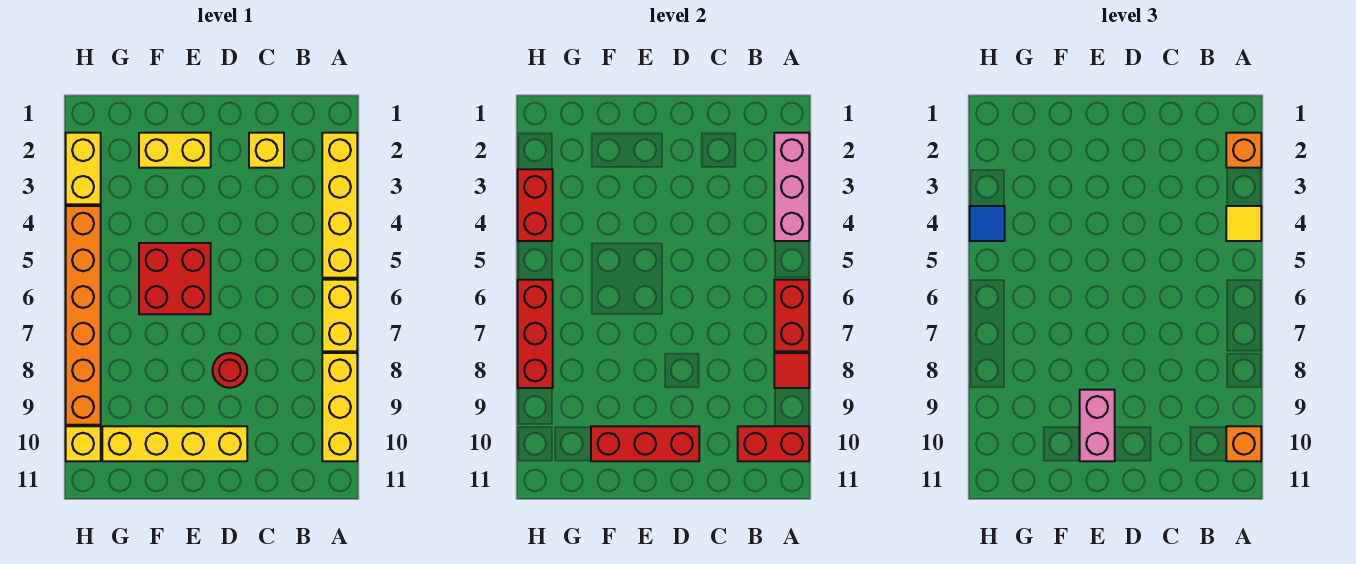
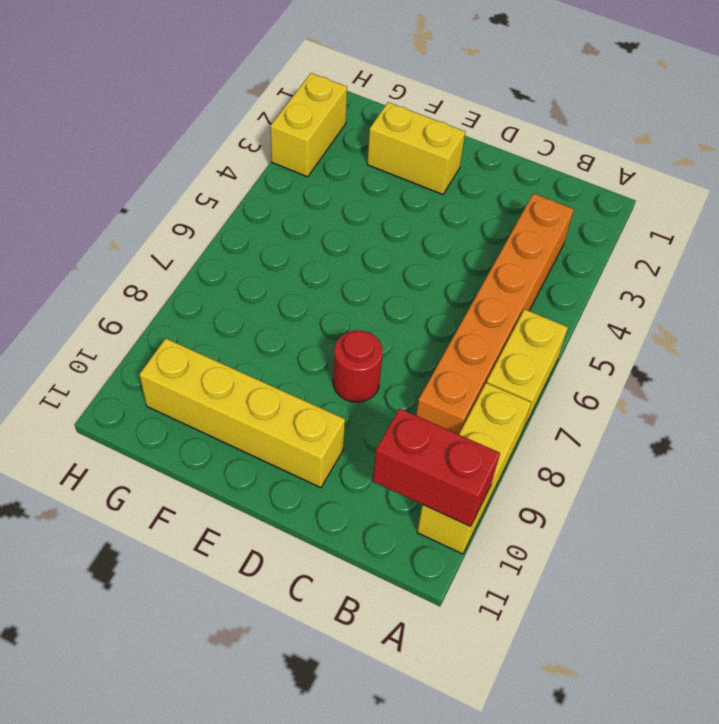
orange 1x6 brick [416,193,574,434] -> orange 1x6 brick moved to [66,206,101,425]
none -> yellow 1x4 brick [322,133,357,278]
none -> yellow 1x1 brick [249,133,284,168]
none -> red 2x2 brick [139,243,211,314]

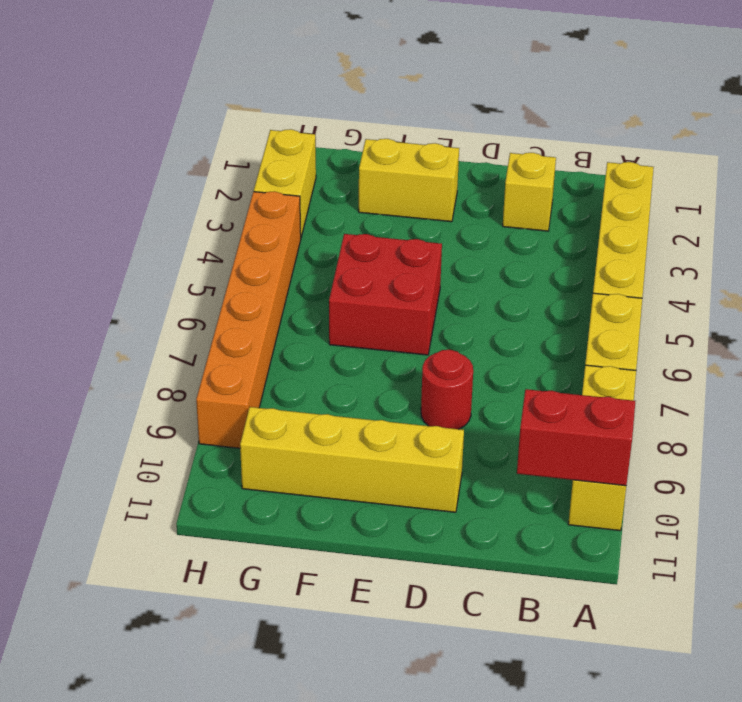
none -> yellow 1x1 brick [66,426,101,461]
none -> pink 1x3 brick [774,133,809,241]
none -> red 1x2 brick [774,280,809,351]

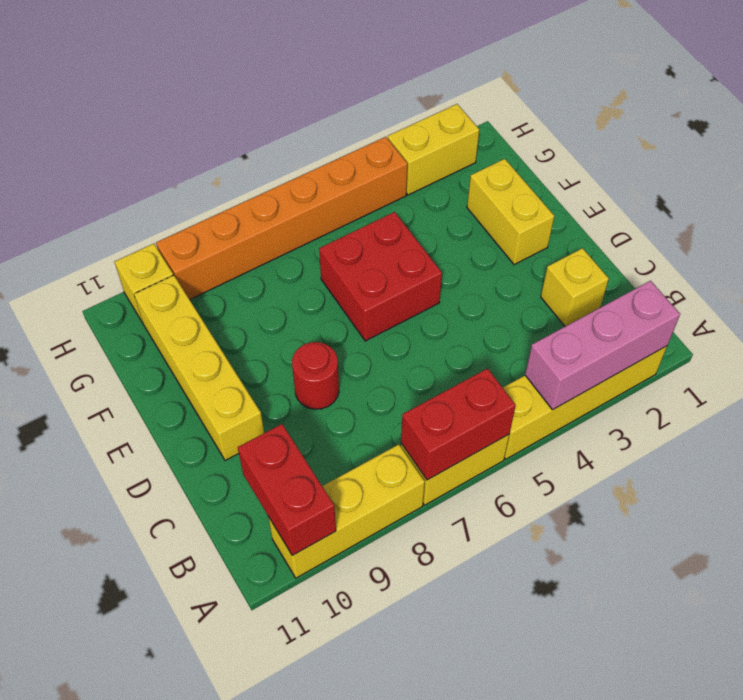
none -> red 1x1 tile [774,353,809,388]
none -> red 1x3 brick [591,426,699,461]
none -> red 1x2 brick [518,169,553,241]

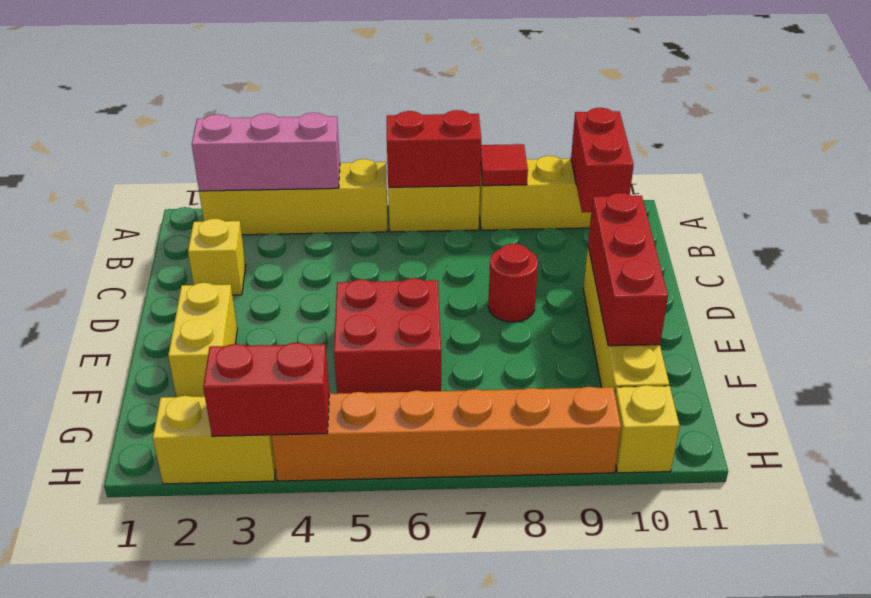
none -> red 1x3 brick [518,280,553,388]
none -> orange 1x1 brick [1226,133,1261,168]
none -> yellow 1x1 tile [1226,206,1261,241]

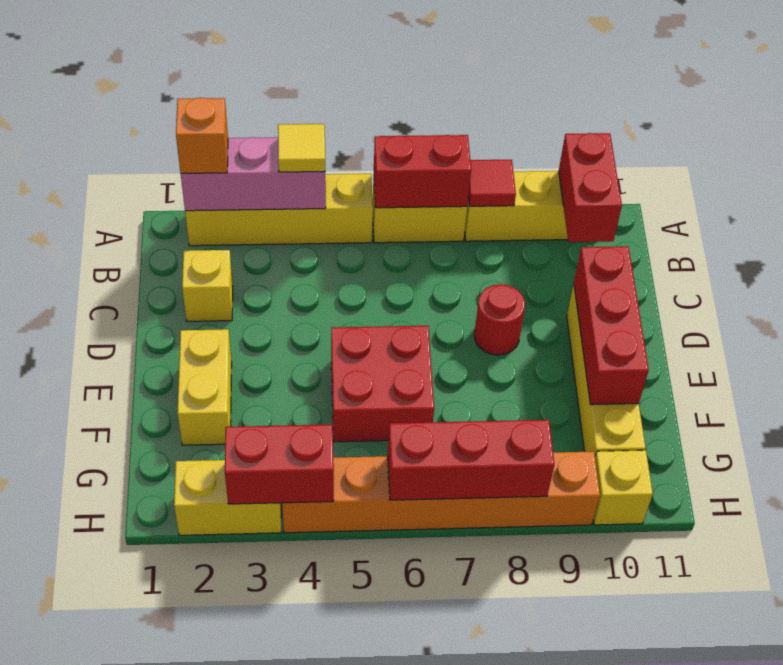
none -> orange 1x1 brick [1226,426,1261,461]
none -> pink 1x2 brick [1080,390,1115,461]
none -> blue 1x1 tile [970,206,1005,241]

